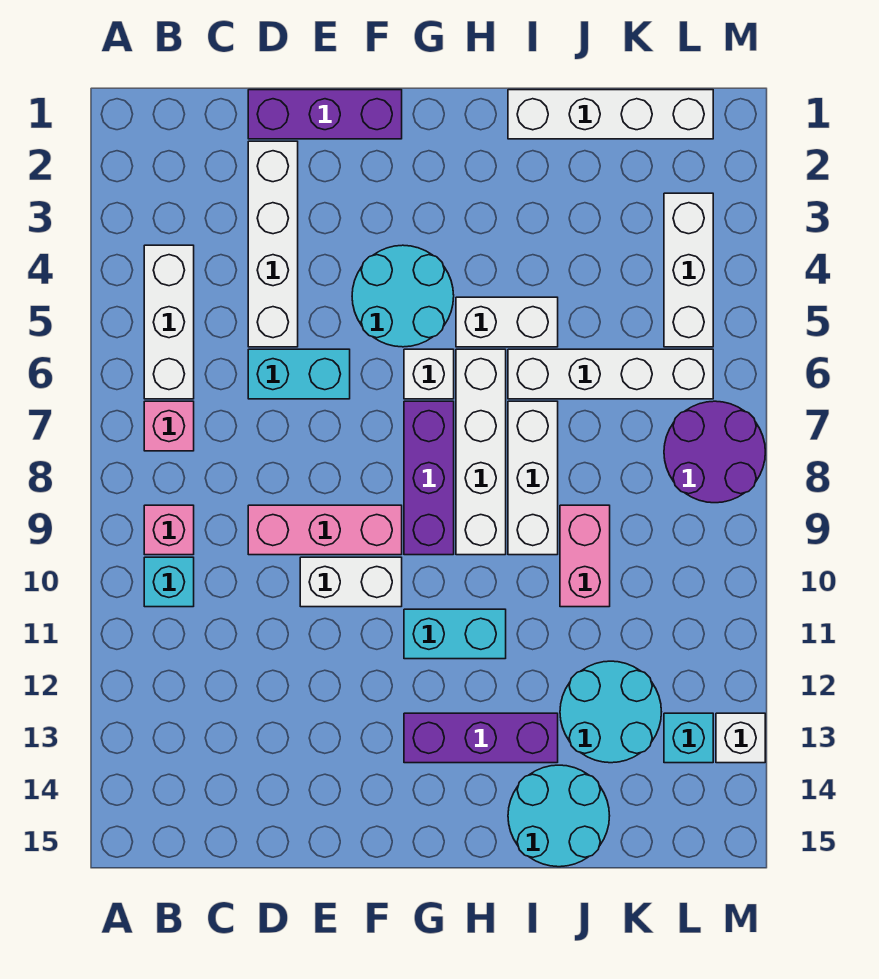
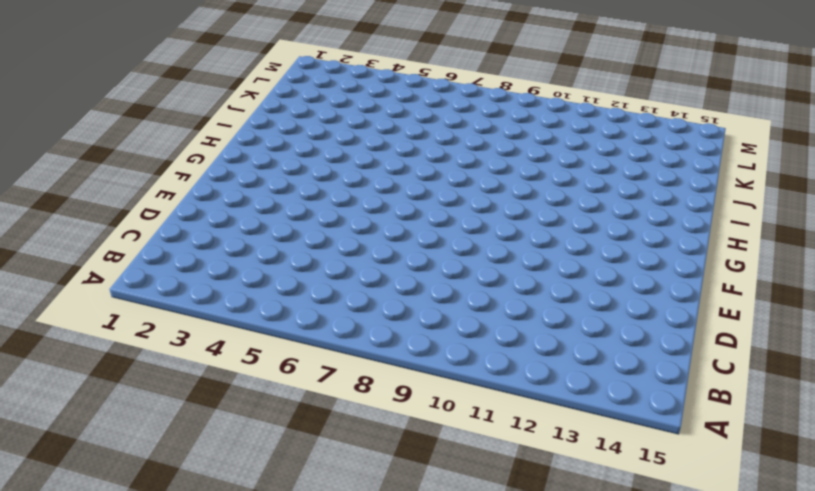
none -> white 1x3 brick [144,245,194,399]
none -> pink 1x1 brick [144,401,194,451]
none -> pink 1x1 brick [144,505,194,555]

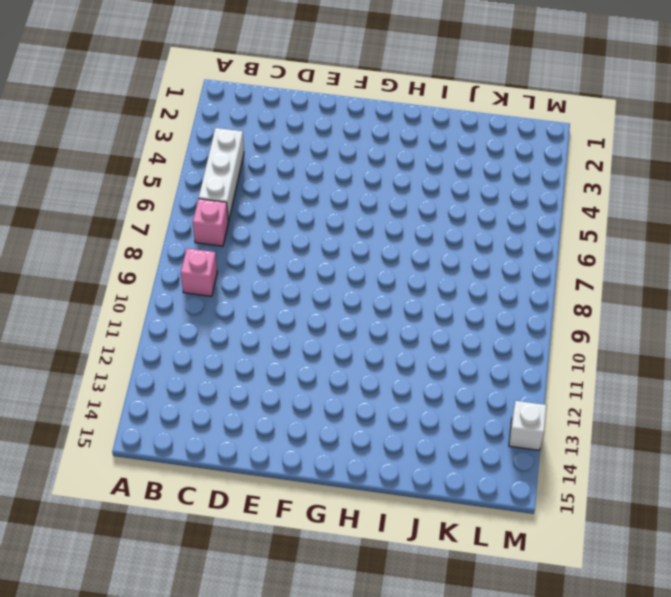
none -> cyan 1x1 brick [144,557,194,607]
none -> purple 1x3 brick [248,90,402,139]
none -> white 1x4 brick [248,141,298,347]

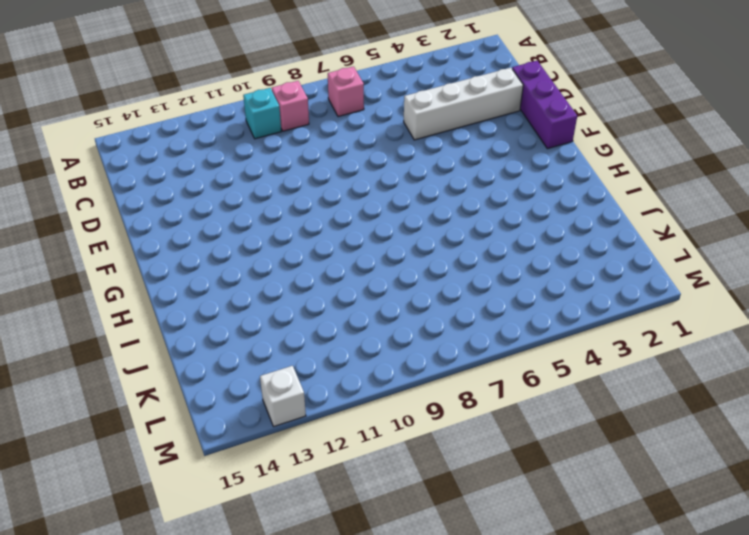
none -> white 1x3 brick [144,245,194,399]
none -> cyan 1x2 brick [248,349,350,399]
none -> pink 1x3 brick [248,505,402,555]

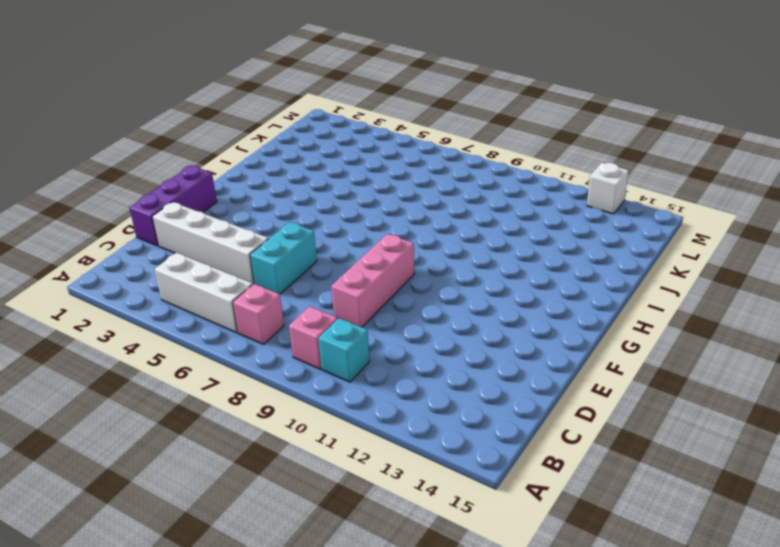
none -> white 1x2 brick [300,557,402,607]
none -> cyan 2x2 round brick [352,245,454,347]
none -> white 1x1 brick [404,349,454,399]

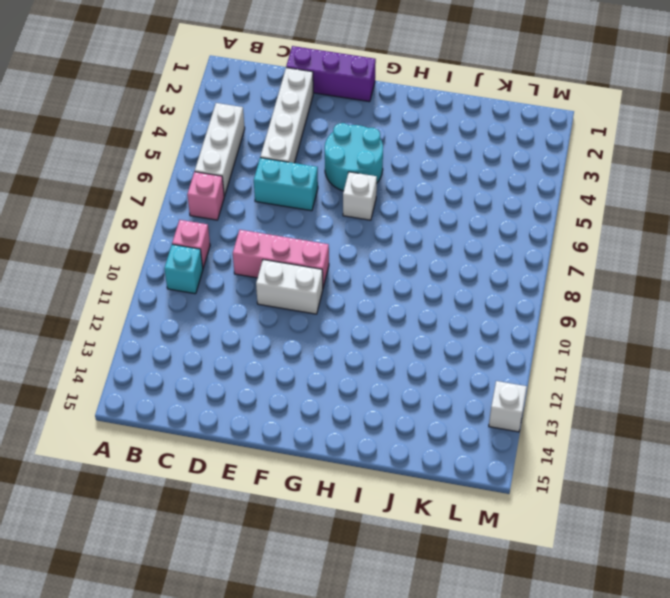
none -> purple 1x3 brick [404,401,454,555]
none -> cyan 1x2 brick [404,609,506,659]
none -> purple 1x3 brick [404,713,558,763]

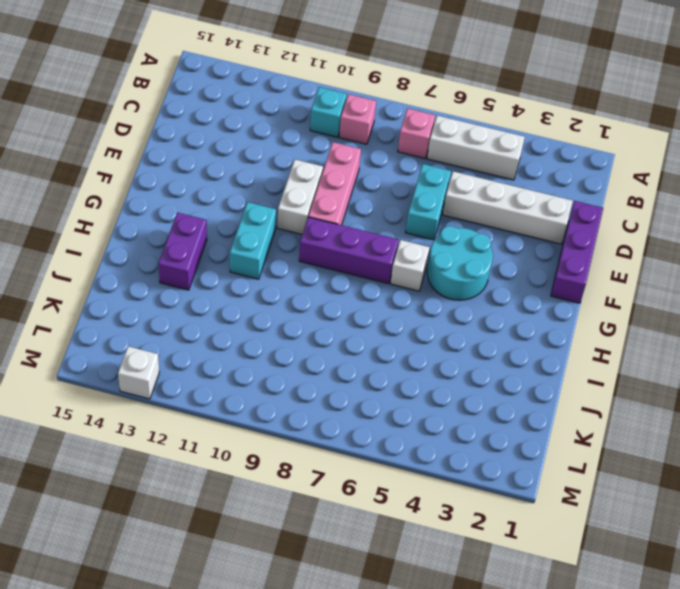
purple 1x2 brick [158,213,207,290] -> purple 1x3 brick [404,713,558,763]
none -> white 1x2 brick [456,297,558,347]
none -> white 1x4 brick [456,349,506,555]
none -> white 1x4 brick [508,90,713,139]

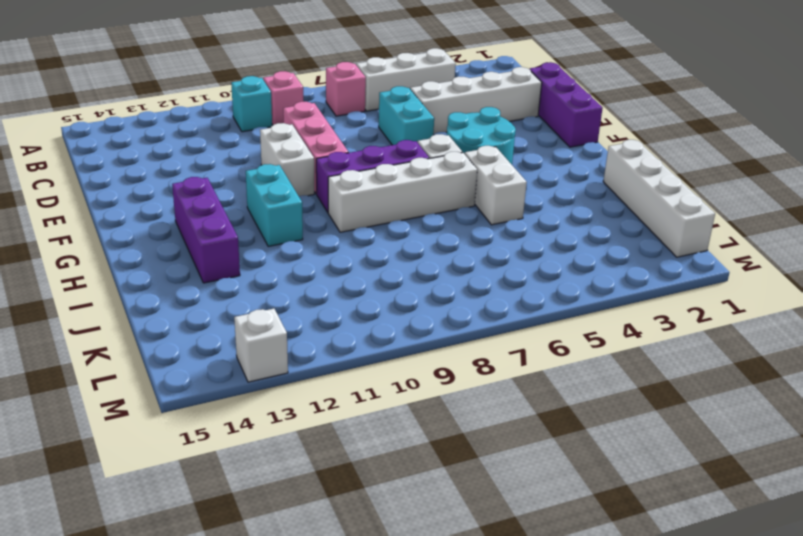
none -> white 1x4 brick [508,349,713,399]
none -> white 1x3 brick [508,401,558,555]
none -> cyan 2x2 round brick [508,765,610,867]

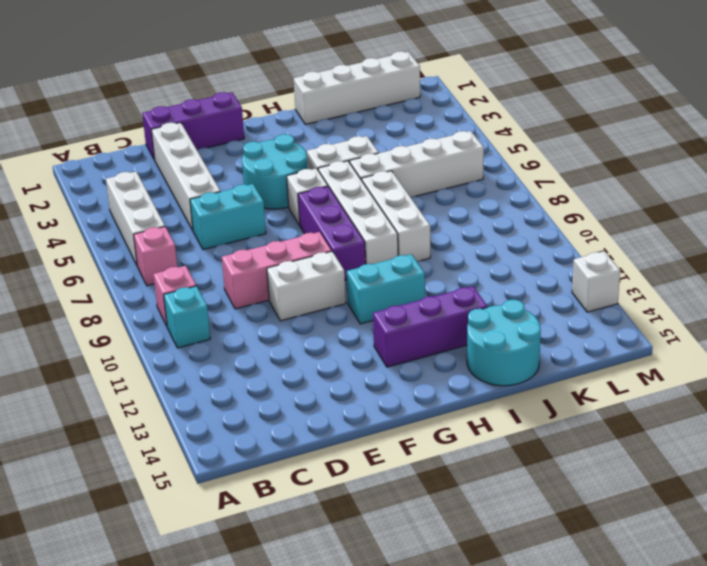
none -> pink 1x2 brick [560,505,610,607]
none -> cyan 2x2 round brick [560,661,661,763]
none -> white 1x3 brick [664,193,713,347]

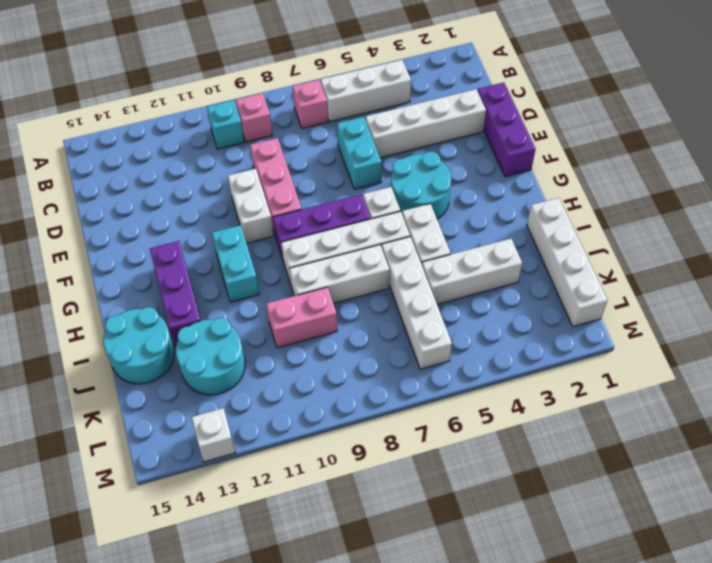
white 1x3 brick [422,239,522,304] -> white 1x3 brick moved to [664,193,713,347]
none -> purple 2x2 round brick [664,401,765,503]
none -> cyan 1x1 brick [664,713,713,763]

